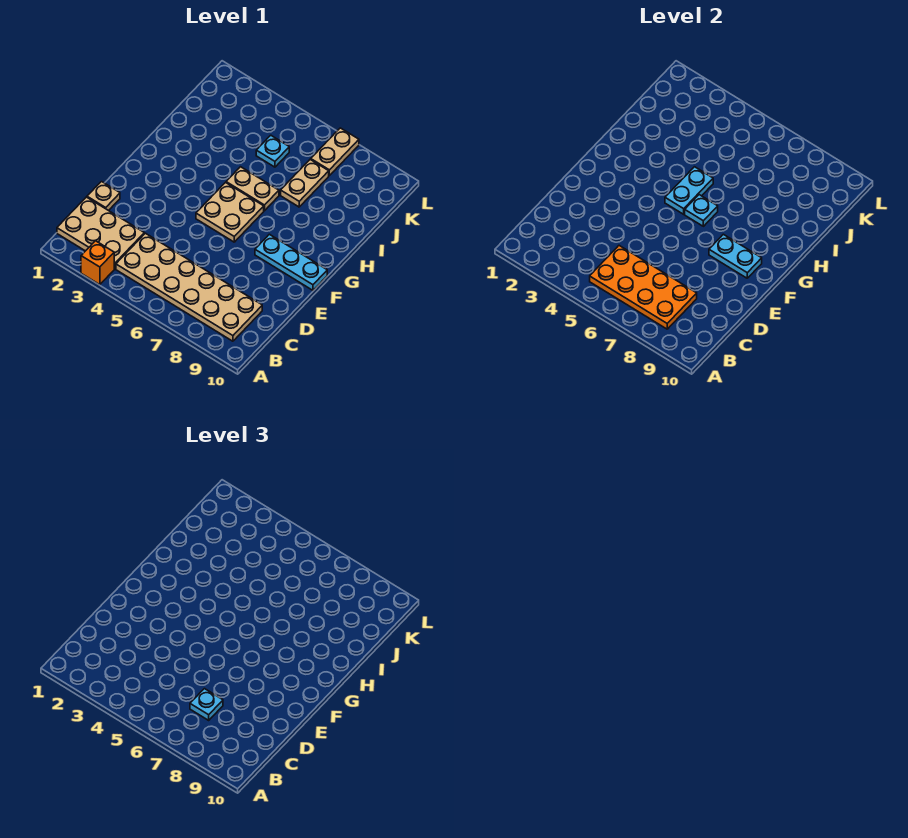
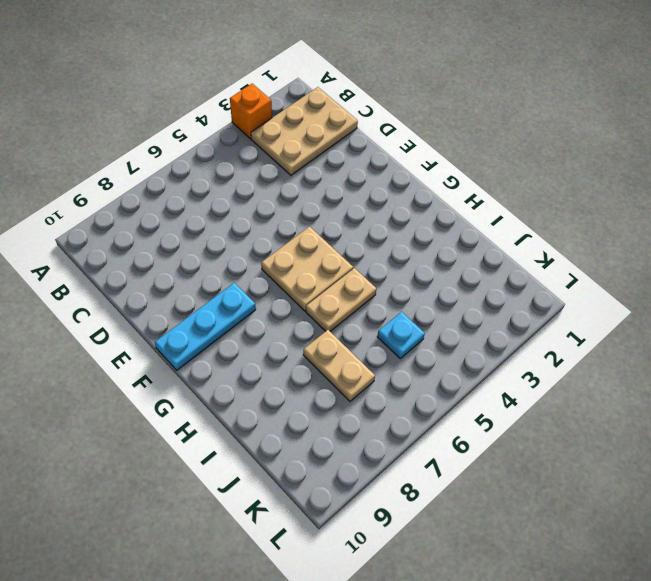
none -> tan 2x6 plate [116,233,262,341]
none -> tan 1x1 plate [87,182,120,211]
none -> tan 1x2 plate [311,128,359,175]

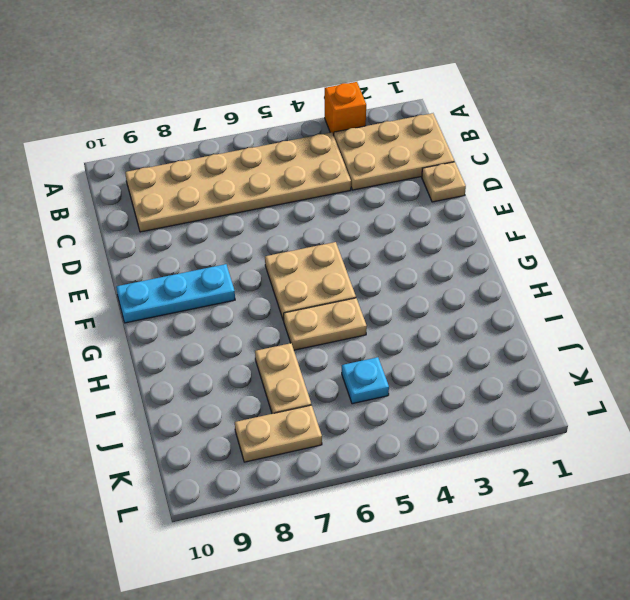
tan 1x2 plate [235,405,322,462] -> tan 1x2 plate turned to [311,128,359,175]
none -> orange 2x4 plate [590,246,697,329]
none -> cyan 1x2 plate [709,234,762,278]
none -> cyan 1x2 plate [665,167,713,214]

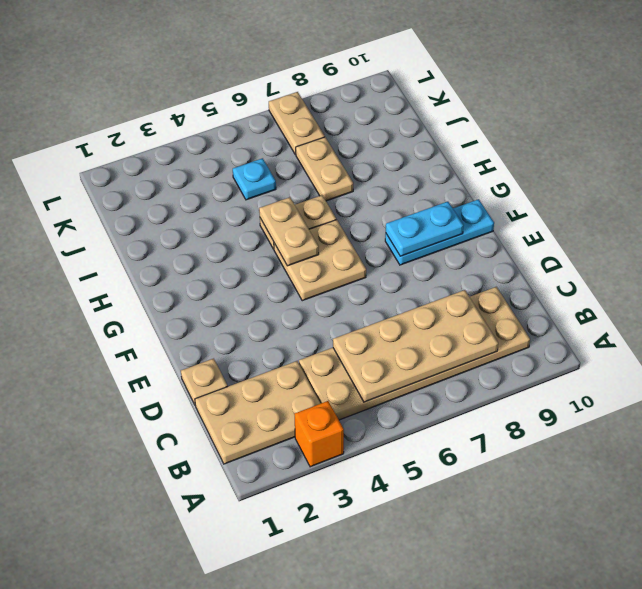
tan 2x4 plate [333,290,498,402] -> orange 2x4 plate [590,246,697,329]
tan 1x2 plate [259,197,319,266] -> cyan 1x2 plate [665,167,713,214]
none -> cyan 1x1 plate [685,195,718,226]
none -> cyan 1x1 plate [190,689,223,720]

